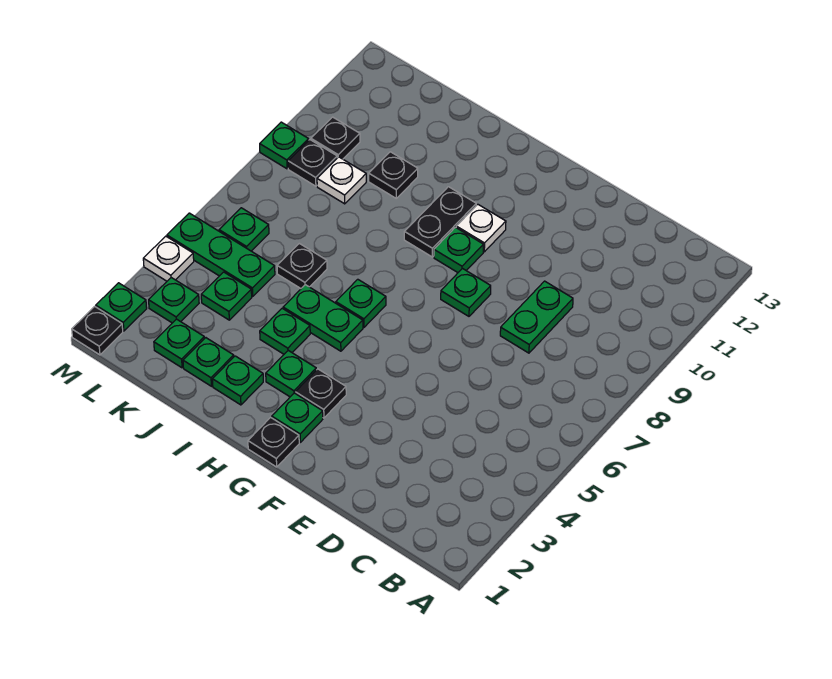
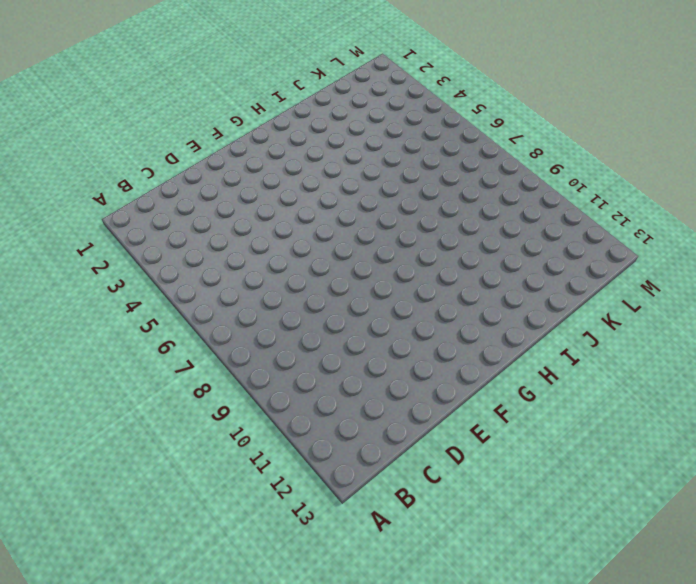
none -> green 1x2 plate [500,281,573,353]
none -> green 1x1 plate [441,269,491,316]
none -> black 1x1 plate [248,417,299,467]

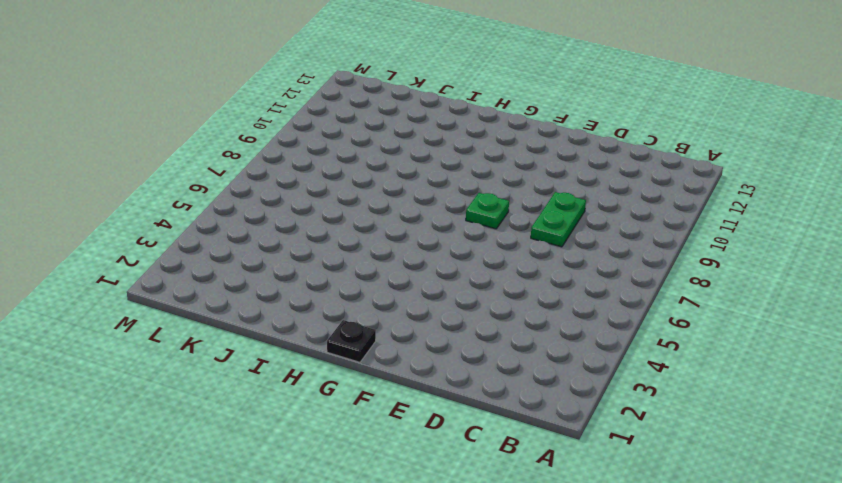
none -> green 1x1 plate [272,393,323,442]
none -> black 1x1 plate [295,369,346,418]
none -> green 1x1 plate [434,227,483,272]

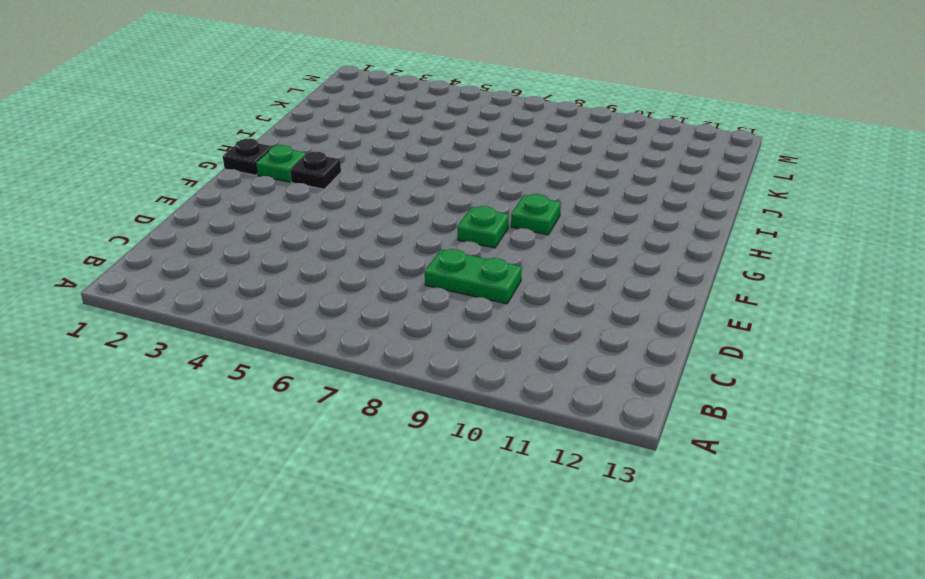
none -> white 1x1 plate [456,204,506,252]
none -> green 1x1 plate [266,351,316,397]
none -> green 1x2 plate [283,285,363,351]

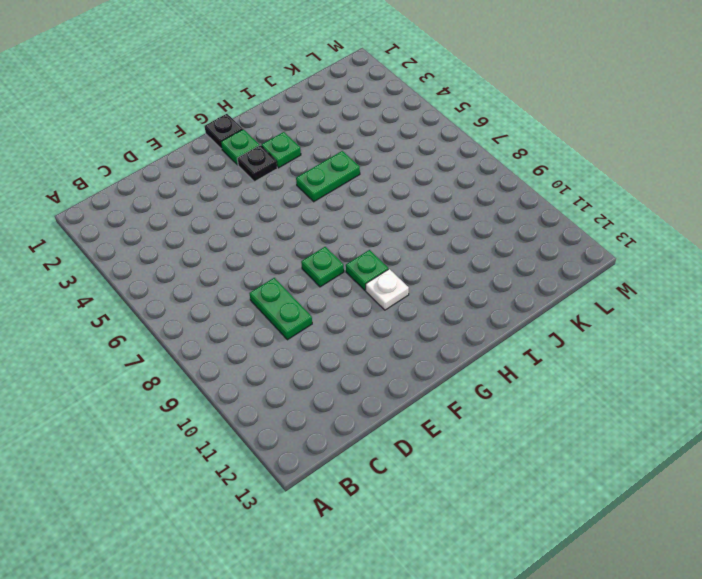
none -> green 1x1 plate [336,279,386,327]
none -> black 1x2 plate [404,187,476,257]
none -> green 1x1 plate [212,356,263,405]

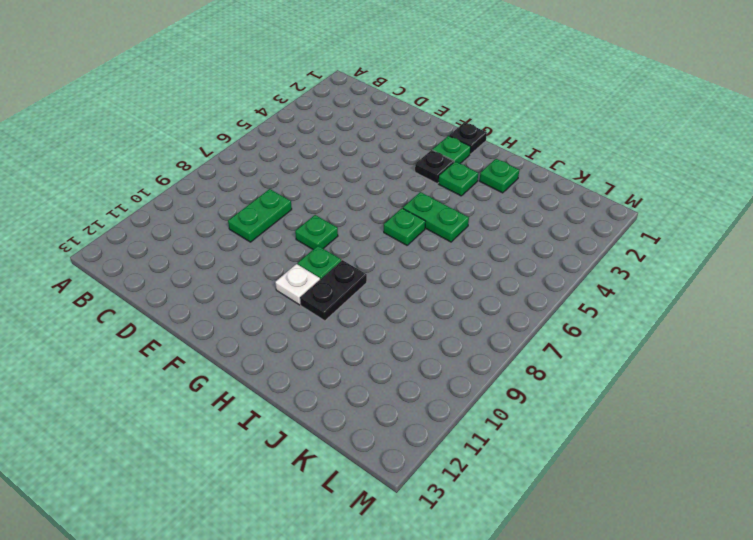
none -> green 1x1 plate [260,308,310,354]
none -> green 1x1 plate [183,338,234,386]
none -> black 1x1 plate [277,243,327,288]

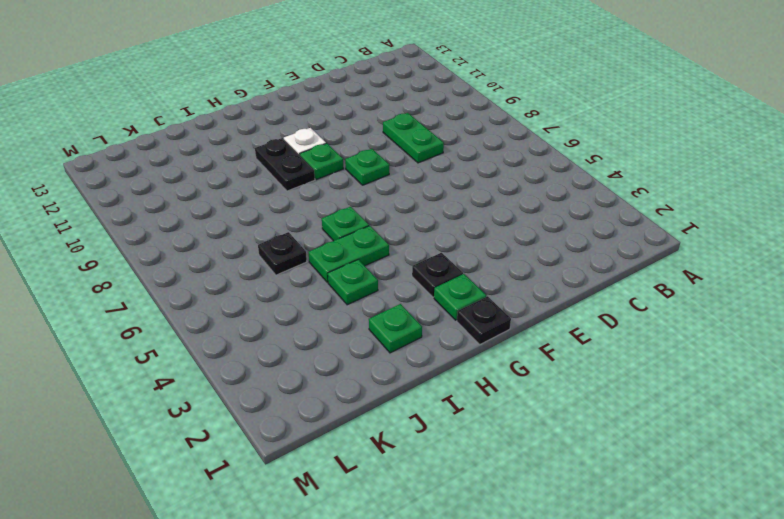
none -> green 1x1 plate [266,351,316,397]
none -> green 1x1 plate [183,338,234,386]
none -> black 1x1 plate [369,152,418,198]

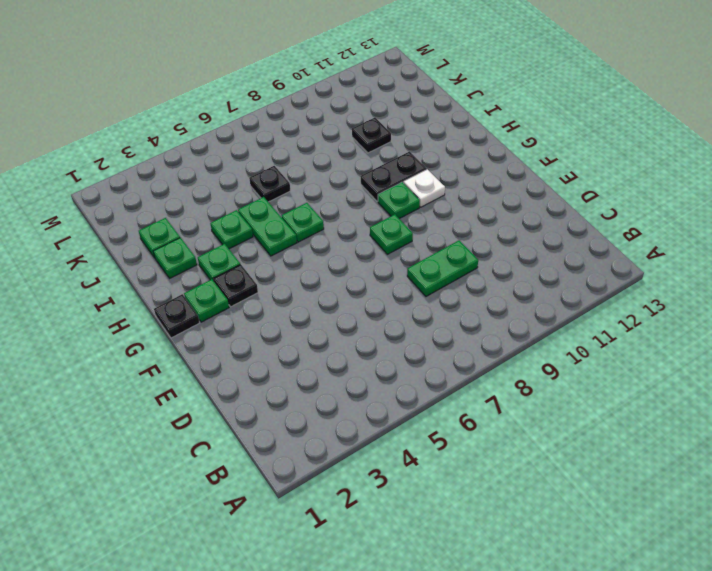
none -> green 1x1 plate [154,319,204,368]
none -> green 1x1 plate [201,272,252,320]
none -> green 1x3 plate [167,213,275,296]

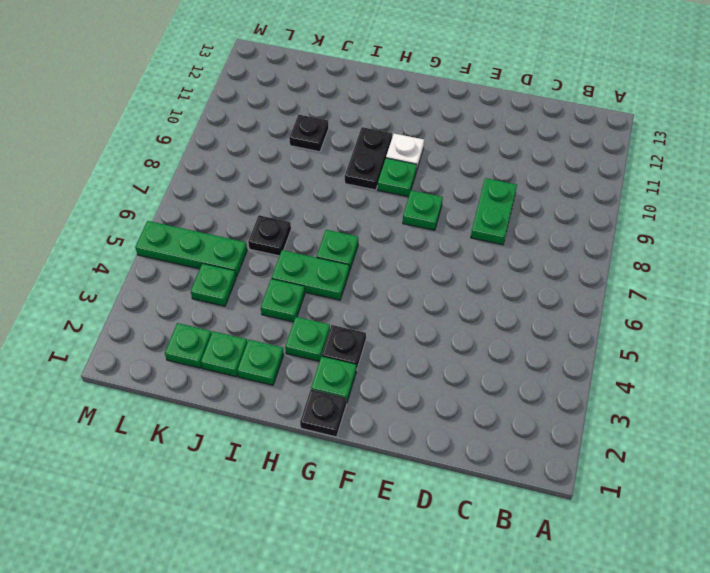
none -> white 1x1 plate [317,157,366,204]
none -> green 1x1 plate [149,278,199,323]
none -> green 1x1 plate [219,208,269,251]

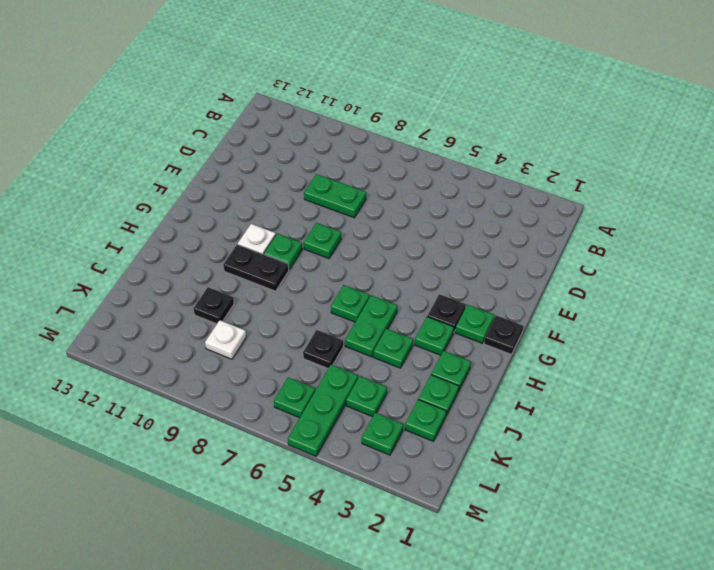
none -> black 1x1 plate [288,140,337,186]
none -> black 1x1 plate [311,117,360,159]
none -> black 1x1 plate [72,306,123,355]

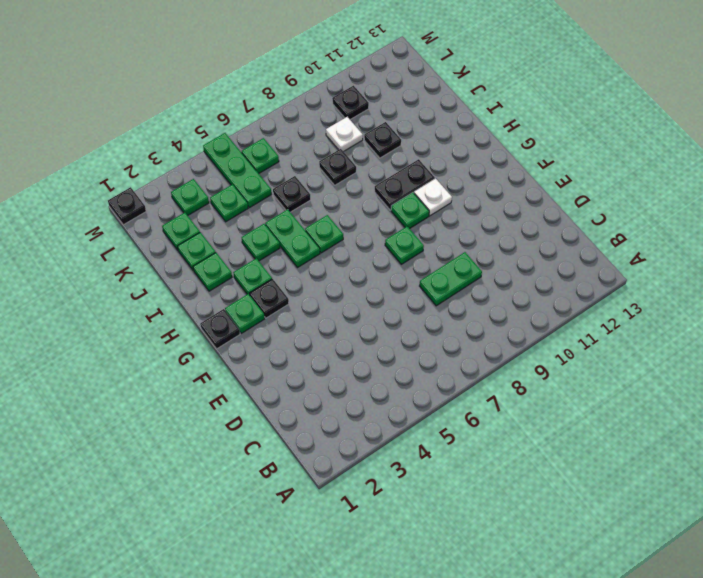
black 1x1 plate [319,149,356,185] -> black 1x1 plate moved to [288,140,337,186]
none -> green 1x1 plate [96,283,147,331]
none -> white 1x1 plate [143,236,194,281]
none -> green 1x1 plate [260,122,309,169]

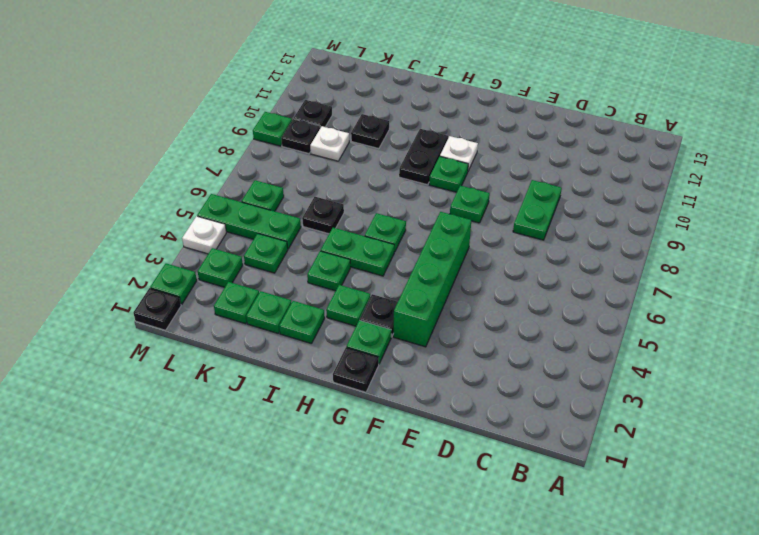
green 1x4 brick [393,212,471,347] -> none

